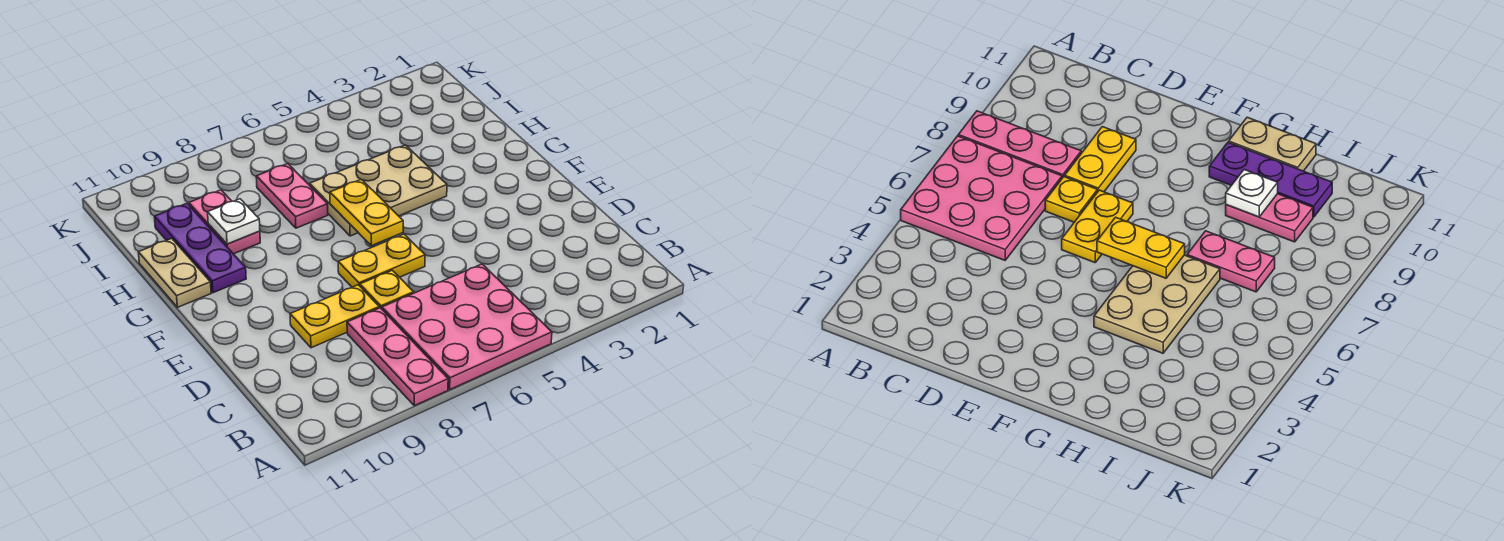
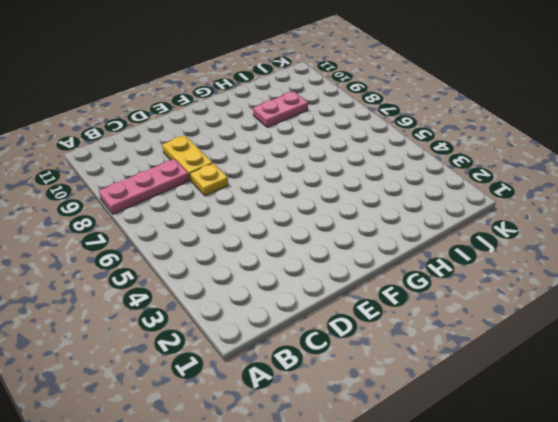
none -> pink 3x3 plate [382,264,552,389]
none -> yellow 1x2 plate [338,234,425,287]
none -> tan 2x3 plate [310,145,447,236]

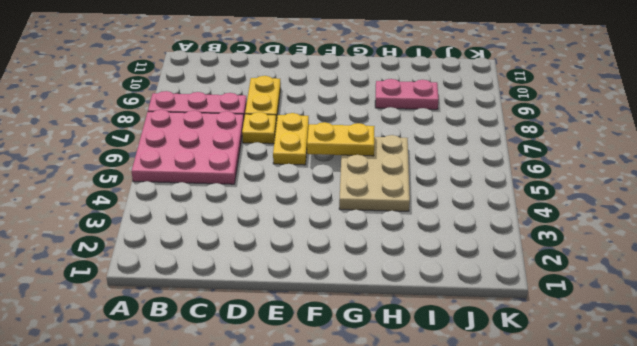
none -> purple 1x3 plate [154,203,246,293]
none -> tan 1x2 plate [138,239,211,307]
none -> pink 1x2 plate [256,164,328,228]

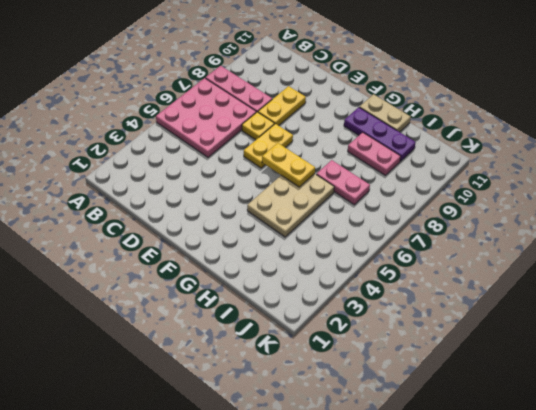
none -> white 1x1 plate [208,199,260,244]

